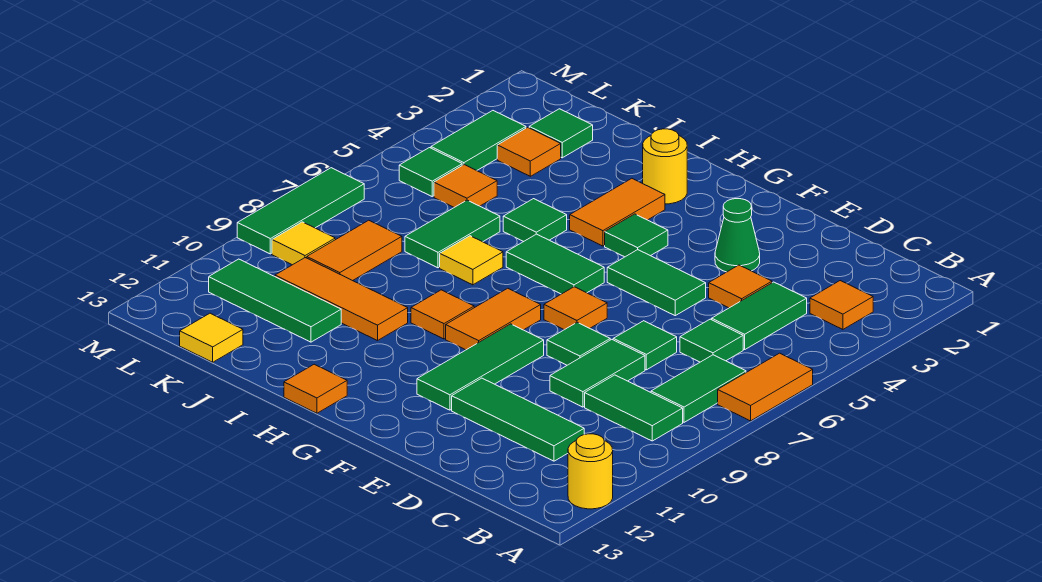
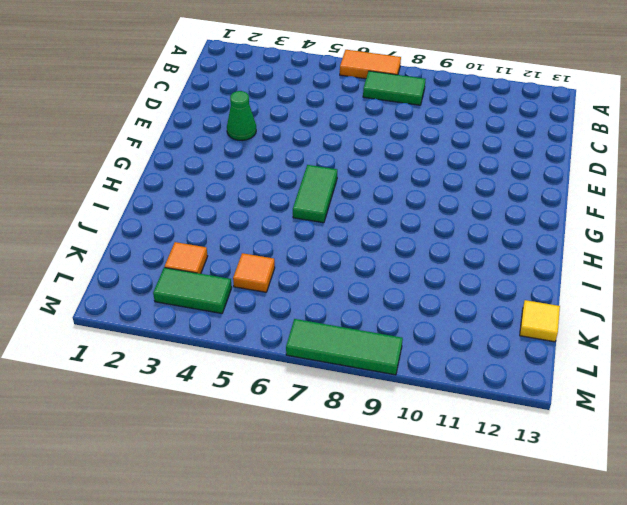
none -> yellow 1x1 round brick [568,434,613,509]
none -> orange 1x1 tile [810,281,873,329]
none -> green 1x2 tile [585,375,683,441]
none -> green 1x2 tile [712,282,807,350]

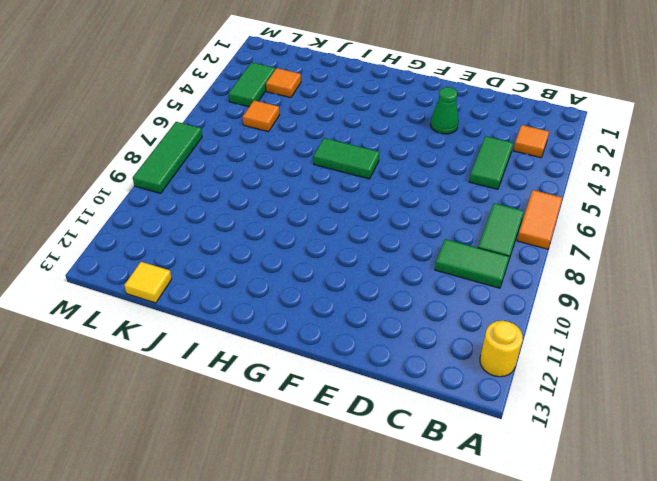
none -> green 1x1 tile [680,319,743,362]
none -> green 1x3 tile [452,378,584,461]
none -> orange 1x1 tile [709,265,772,308]
none -> green 1x1 tile [613,321,677,370]

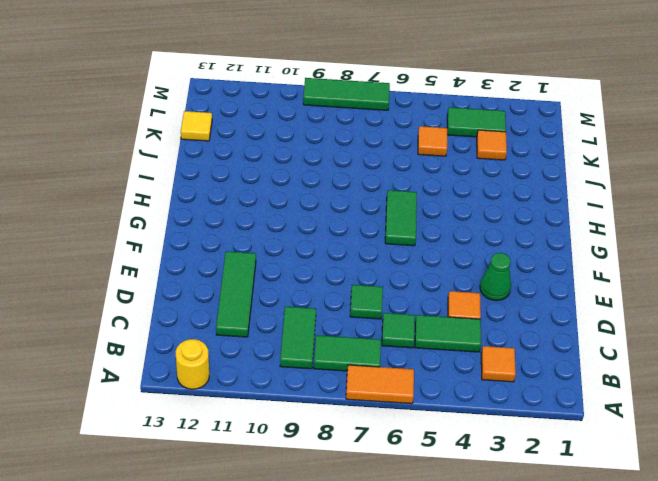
none -> green 1x2 tile [550,340,645,407]
none -> green 1x2 tile [607,250,706,316]
none -> green 1x1 tile [547,322,610,365]
none -> orange 1x1 tile [544,287,607,330]

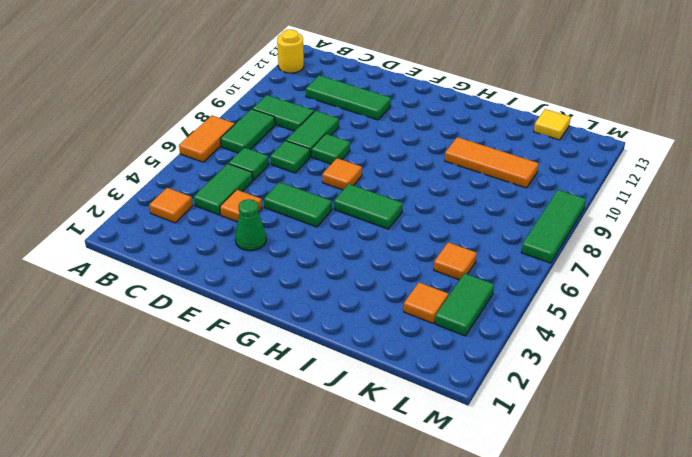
none -> green 1x3 tile [417,324,544,410]
none -> green 1x1 tile [605,214,668,257]
none -> orange 1x2 tile [446,288,541,350]
none -> yellow 1x1 round brick [643,129,687,204]

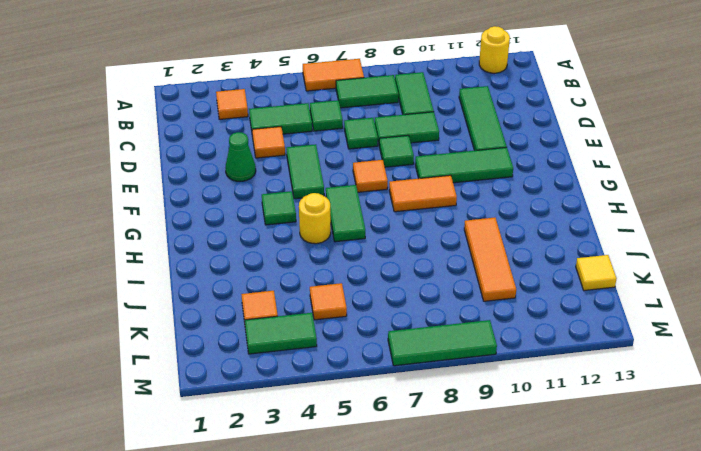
yellow 1x1 round brick [299,193,331,244] -> yellow 1x1 round brick moved to [643,129,687,204]
none -> orange 1x2 tile [570,179,665,246]
none -> orange 1x1 tile [411,290,474,339]
none -> orange 1x1 tile [284,364,347,413]
none -> green 1x1 tile [503,199,567,242]

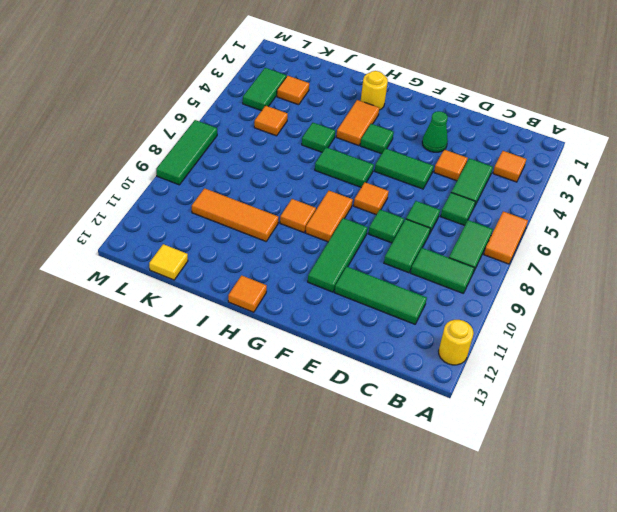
none -> yellow 1x1 tile [440,236,503,285]
none -> green 1x2 tile [405,200,500,268]
none -> green 1x3 tile [209,259,341,342]
none -> green 1x1 tile [529,109,593,158]

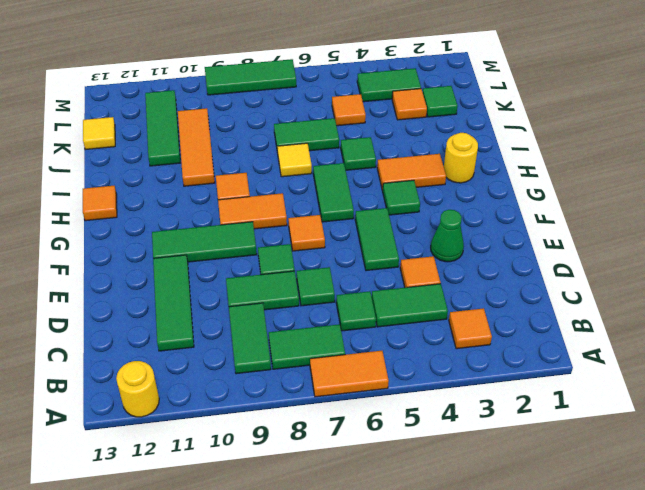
none -> orange 1x2 tile [307,220,402,281]
none -> green 1x1 tile [399,148,462,196]
none -> yellow 1x1 tile [272,222,335,265]

